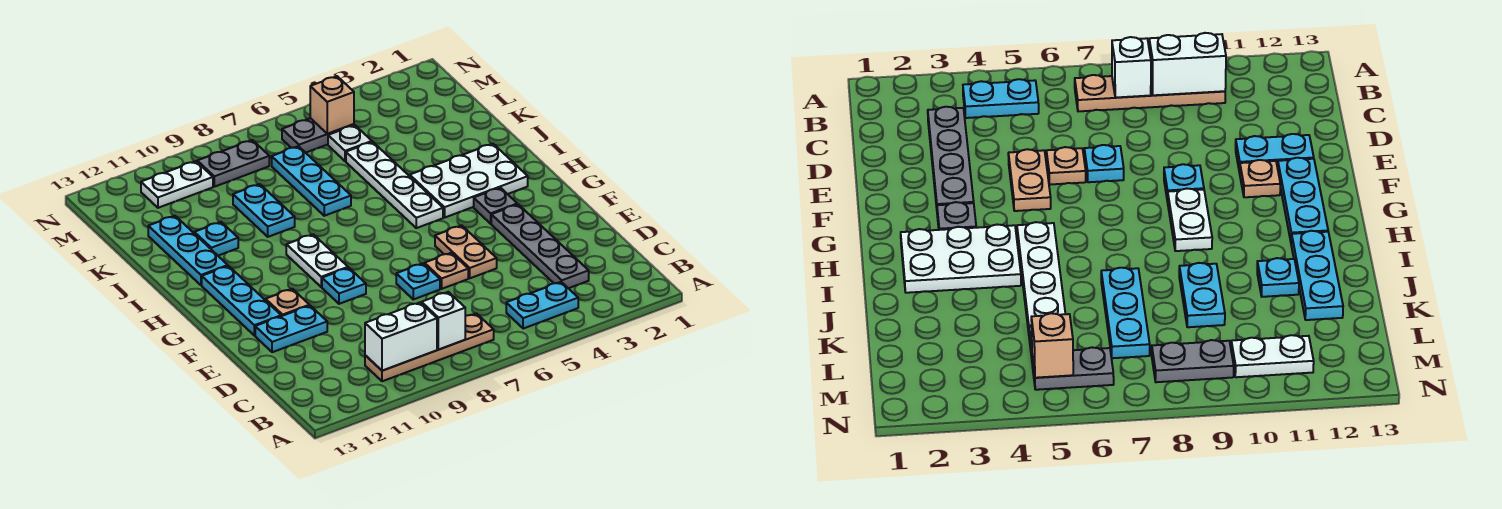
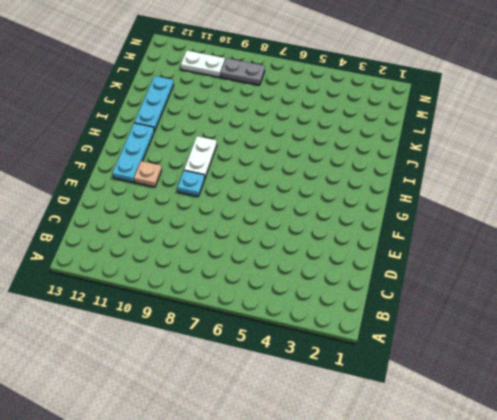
none -> cyan 1x2 plate [506,282,578,329]
none -> tan 1x4 plate [365,314,494,381]
none -> grey 1x4 plate [491,204,589,288]

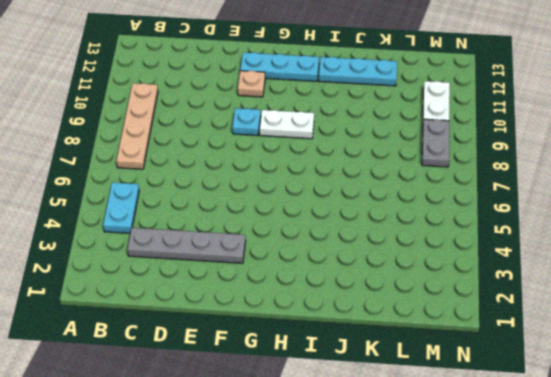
none -> tan 1x2 plate [435,225,497,278]
none -> tan 1x1 plate [425,253,468,289]
none -> cyan 1x1 plate [396,263,440,299]

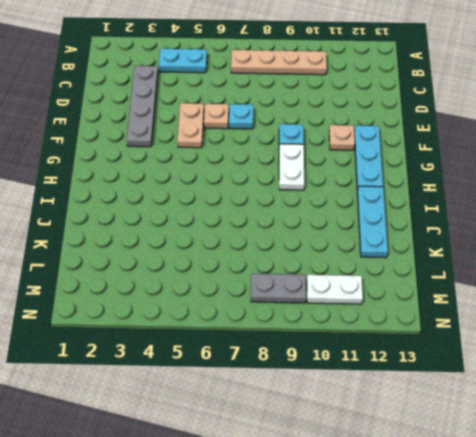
none -> cyan 1x2 plate [255,306,327,352]
none -> grey 1x1 plate [474,188,517,224]
none -> white 2x3 plate [410,144,528,217]

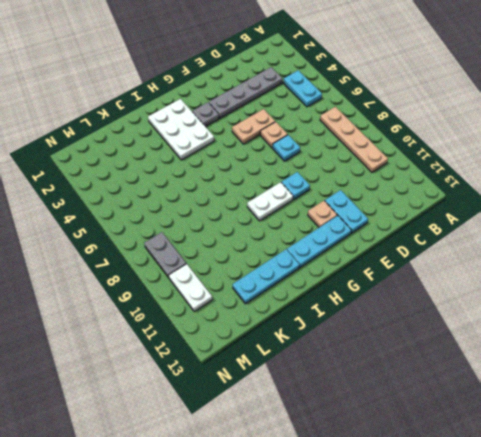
none -> white 1x4 plate [346,142,443,228]
none -> cyan 1x3 plate [272,146,351,216]
none -> cyan 1x2 plate [233,184,295,237]

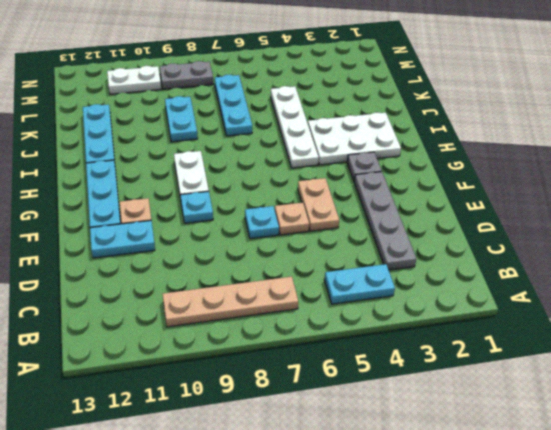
none -> cyan 1x1 plate [194,222,238,256]
none -> white 1x1 plate [328,125,372,161]
none -> grey 1x2 plate [282,118,354,153]

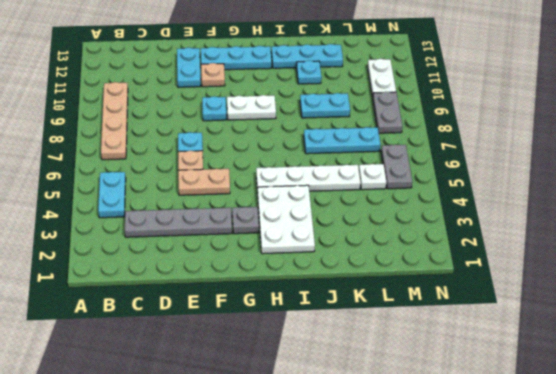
none -> white 1x1 brick [422,292,465,350]
none -> white 1x2 brick [365,303,437,371]
none -> tan 1x1 brick [310,76,354,134]

